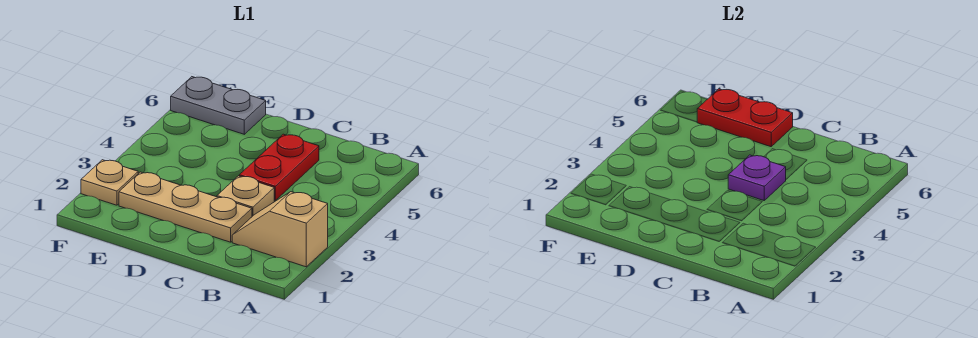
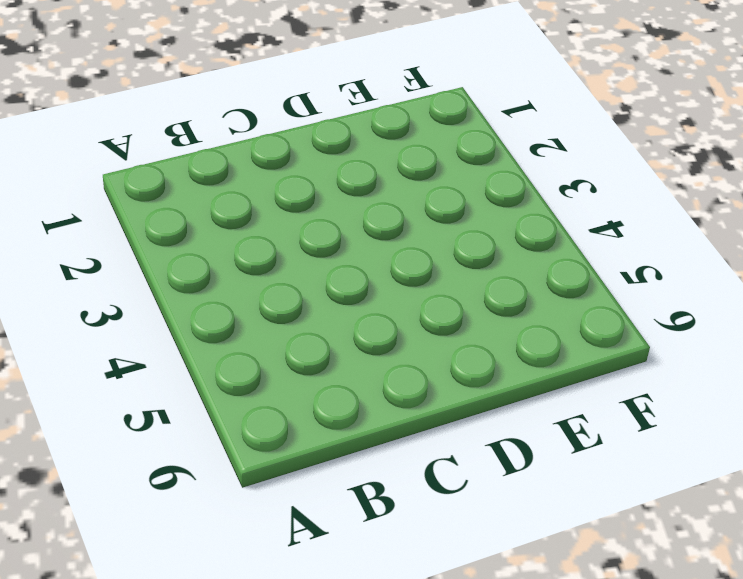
none -> tan 1x2 slope [232,192,328,267]
none -> tan 1x3 plate [119,172,252,242]

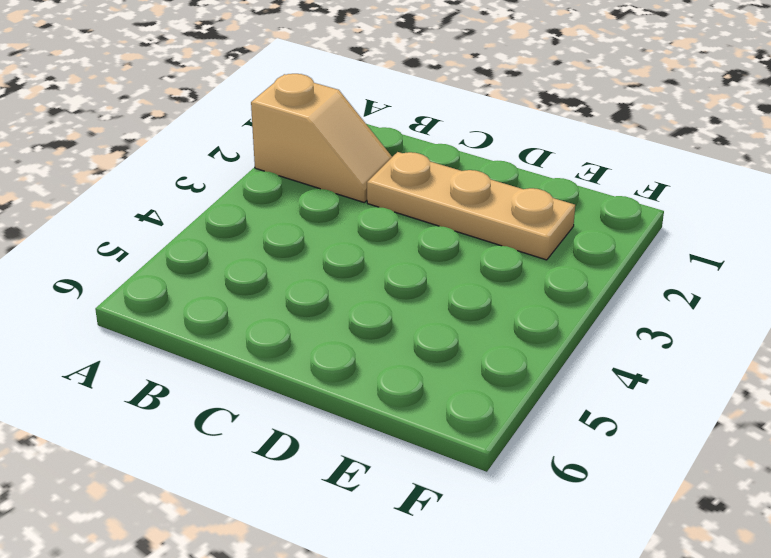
none -> tan 1x1 plate [217,176,274,216]
none -> red 1x2 plate [239,134,319,200]

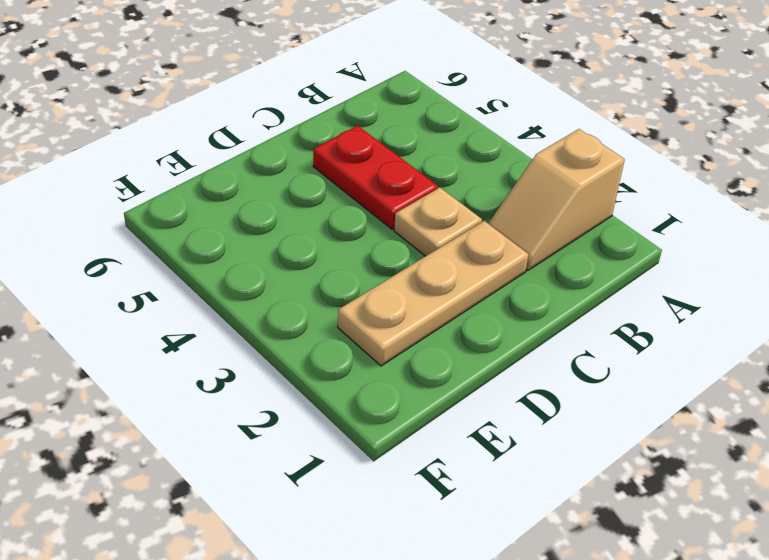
none -> grey 1x2 plate [171,77,266,134]
none -> tan 1x1 plate [81,160,138,205]

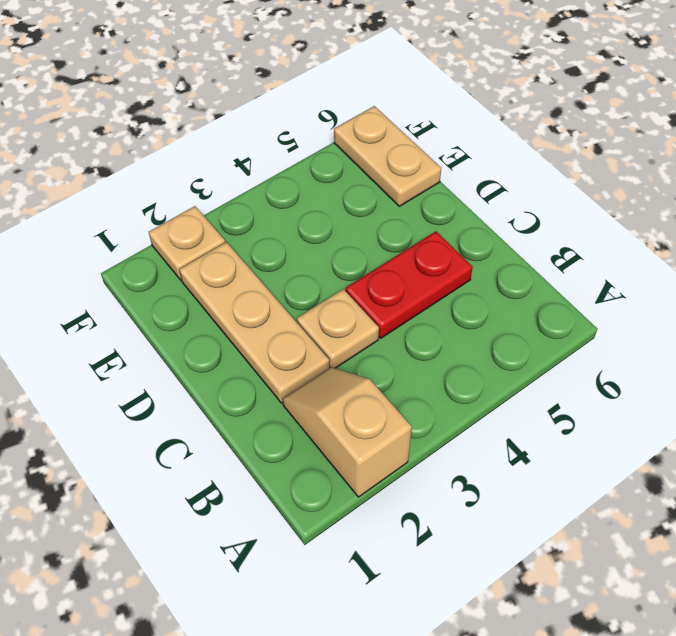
tan 1x2 plate [334,106,441,206] -> grey 1x2 plate [171,77,266,134]
none -> purple 1x1 plate [728,155,786,200]
none -> red 1x2 plate [697,89,793,147]

